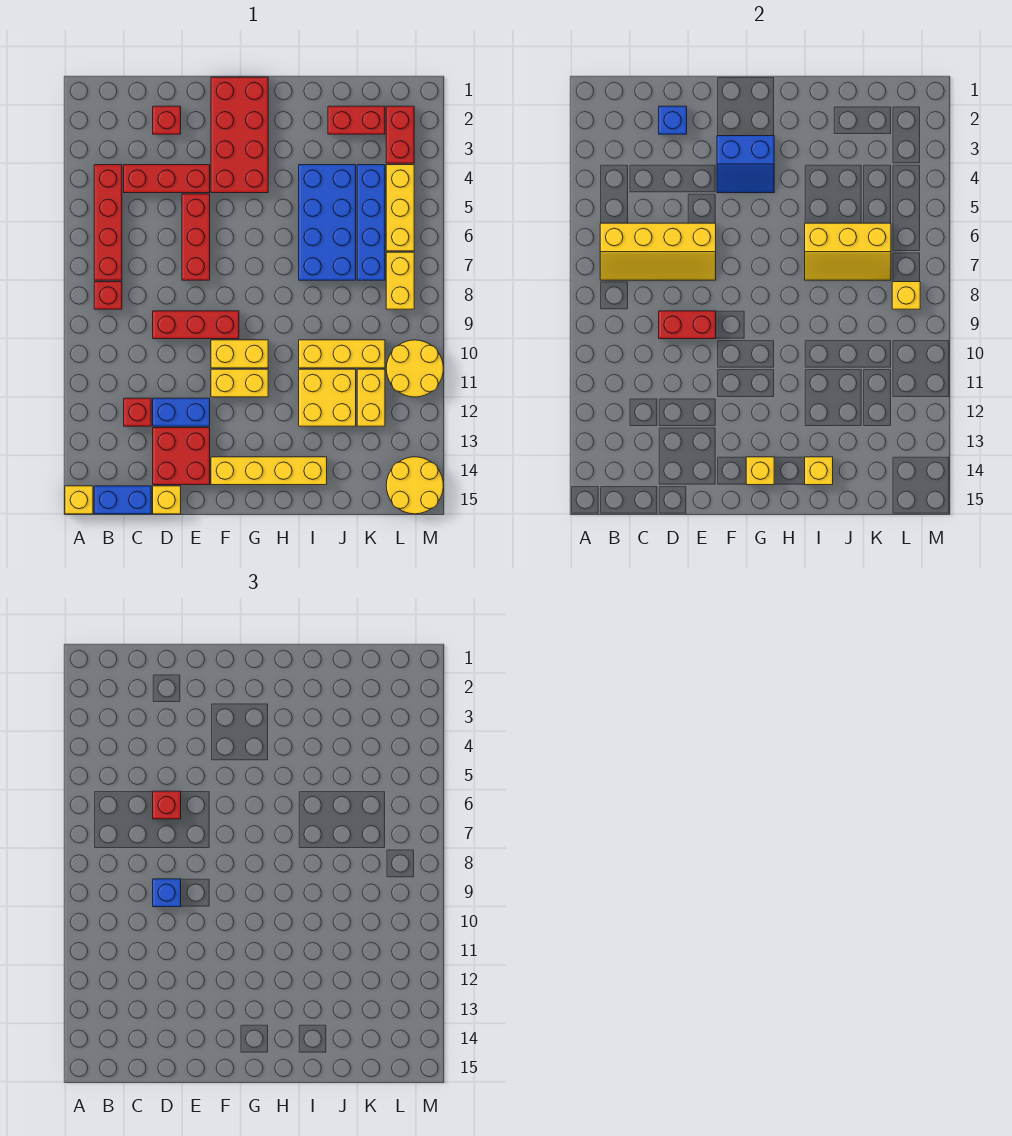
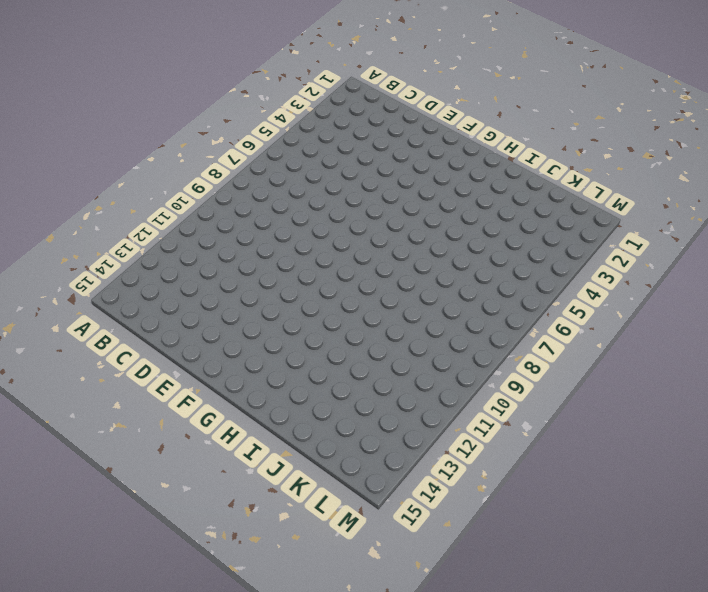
none -> yellow 1x1 brick [65,486,93,514]
none -> red 1x4 brick [94,165,122,280]
none -> red 1x1 brick [94,282,122,309]
none -> blue 1x2 brick [94,486,151,514]

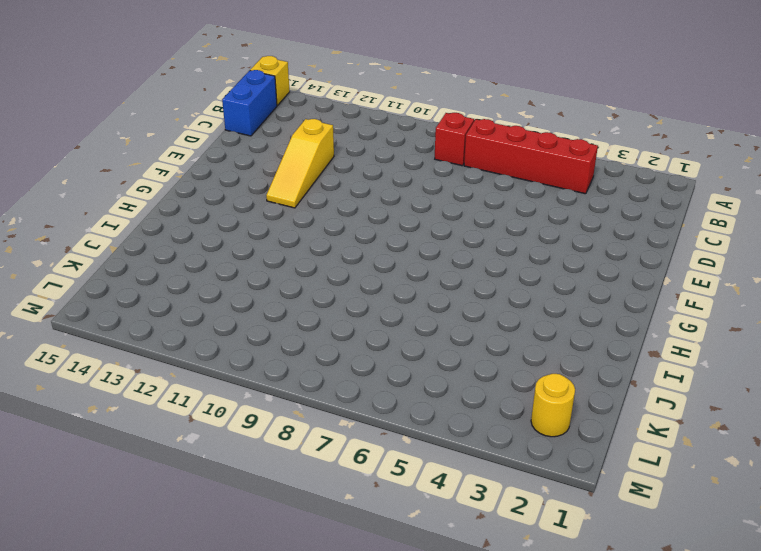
yellow 1x3 slope [266,119,334,208] -> blue 1x2 brick [153,398,210,426]
yellow 1x1 round brick [531,374,575,437] -> red 1x2 brick [386,106,414,163]
none -> red 1x3 brick [124,165,210,193]
none -> red 1x1 brick [124,398,151,426]
none -> red 1x1 brick [153,106,181,134]
none -> red 1x3 brick [153,311,239,339]

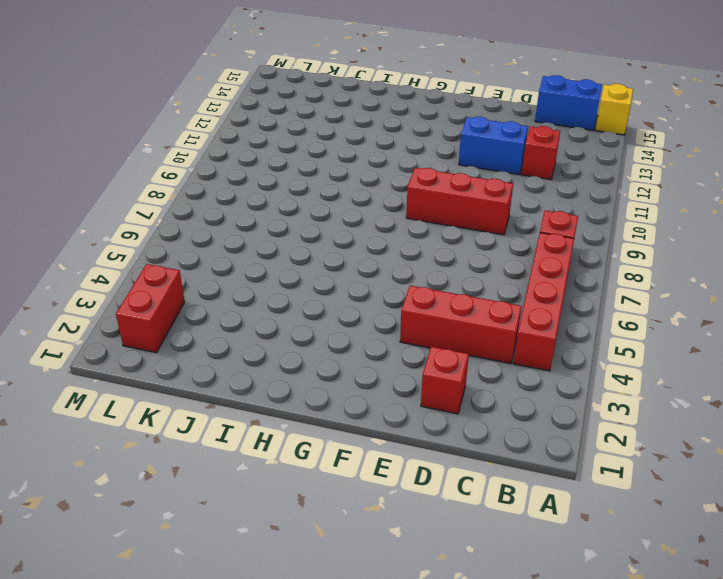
none -> red 2x2 brick [153,428,210,485]
none -> yellow 1x1 brick [153,486,181,514]
none -> red 1x3 brick [182,194,210,280]
none -> red 2x4 brick [211,77,268,193]

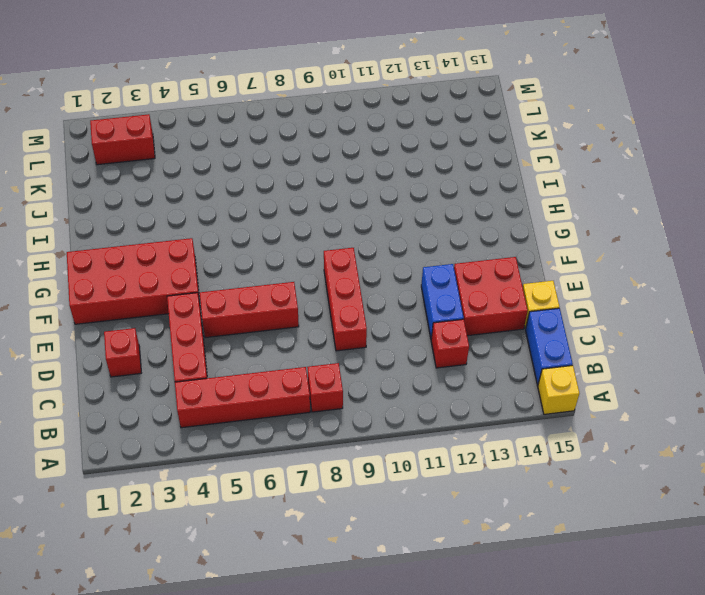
none -> yellow 1x2 brick [211,340,268,368]
none -> yellow 1x2 brick [211,369,268,397]
none -> yellow 1x4 brick [211,457,327,485]
none -> blue 2x4 brick [299,165,356,280]

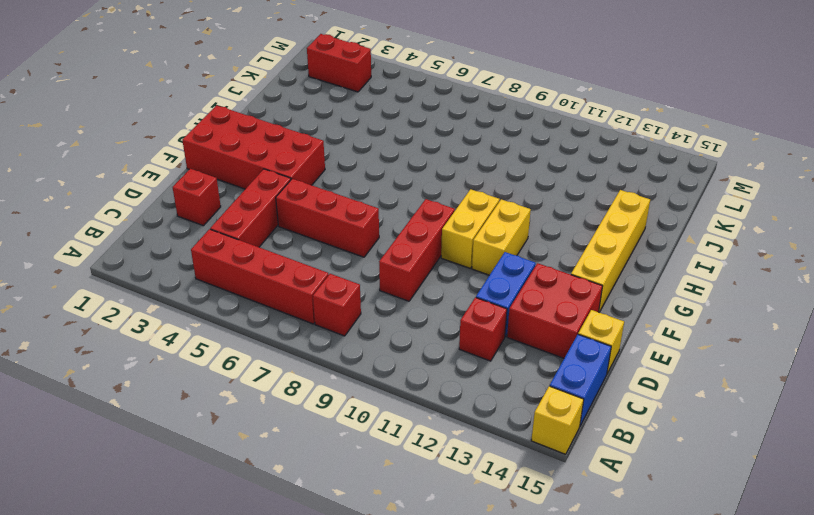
none -> blue 2x4 brick [299,165,356,280]
none -> yellow 1x3 brick [299,340,385,368]
none -> yellow 2x2 brick [299,369,356,426]
none -> red 1x2 brick [328,106,385,134]

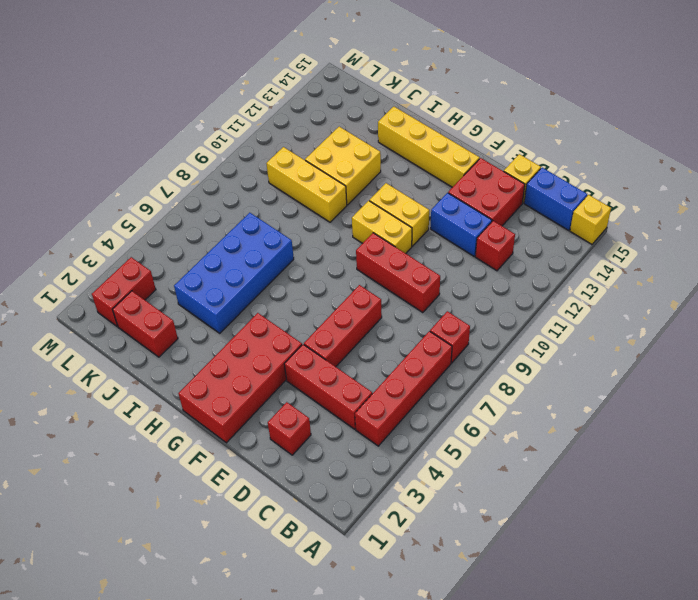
none -> blue 1x4 brick [357,165,385,280]
none -> yellow 1x2 brick [357,369,385,426]
none -> yellow 1x3 brick [386,165,414,251]
none -> yellow 1x2 brick [386,252,414,309]

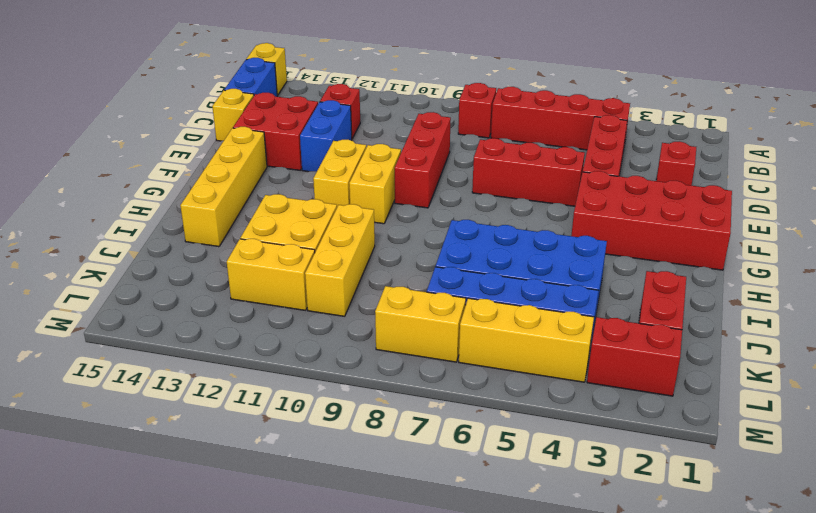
none -> yellow 2x2 round brick [386,340,443,397]
none -> yellow 2x2 round brick [386,457,443,514]
none -> yellow 2x4 slope [600,223,716,280]
none -> blue 1x1 brick [659,106,687,134]

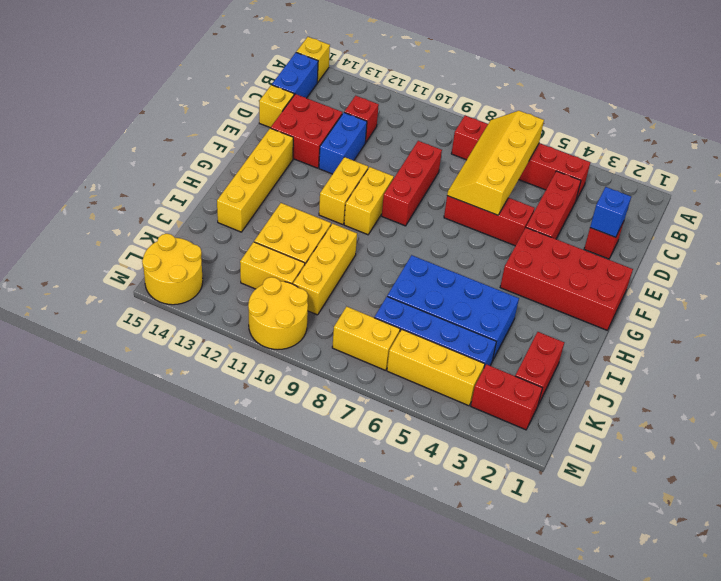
none -> red 1x2 brick [659,311,716,339]
none -> blue 2x2 slope [717,136,774,193]
none -> yellow 1x1 brick [746,457,774,485]
none -> yellow 2x3 slope [805,223,891,280]

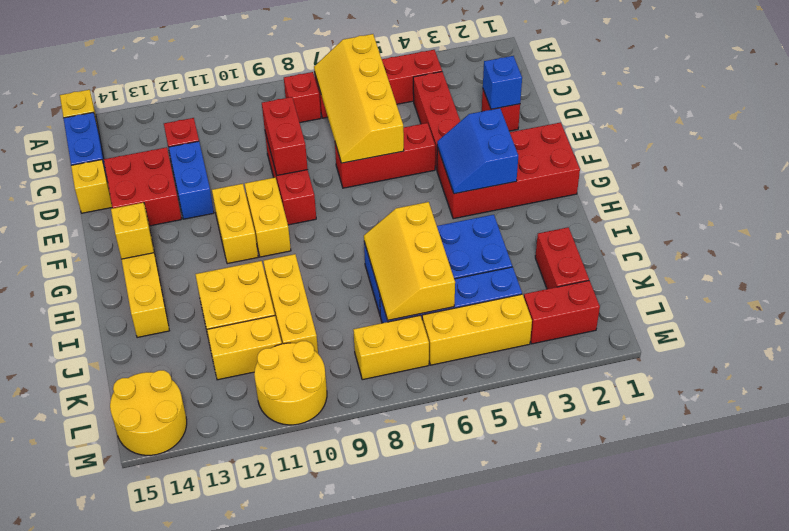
none -> yellow 1x1 brick [805,457,833,485]
none -> yellow 1x1 brick [892,282,920,309]
none -> red 1x1 brick [153,791,181,819]
none -> blue 1x1 brick [153,879,181,907]

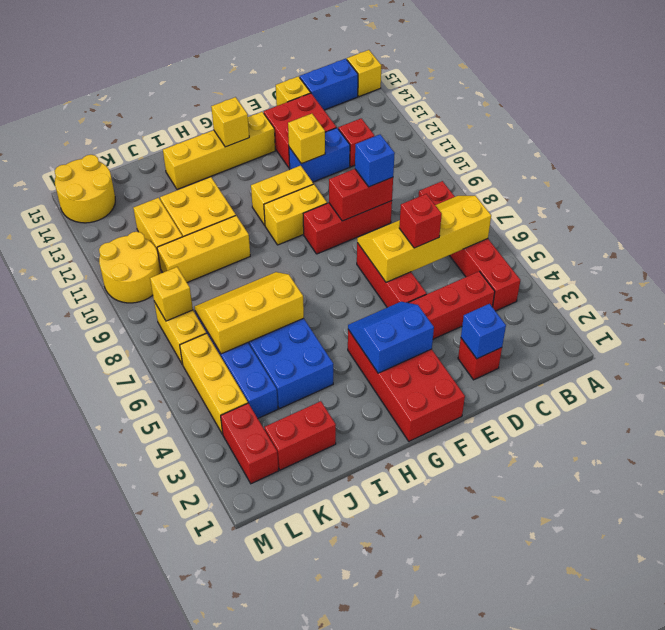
yellow 1x1 brick [288,114,325,164] -> yellow 1x1 brick moved to [805,457,833,485]

